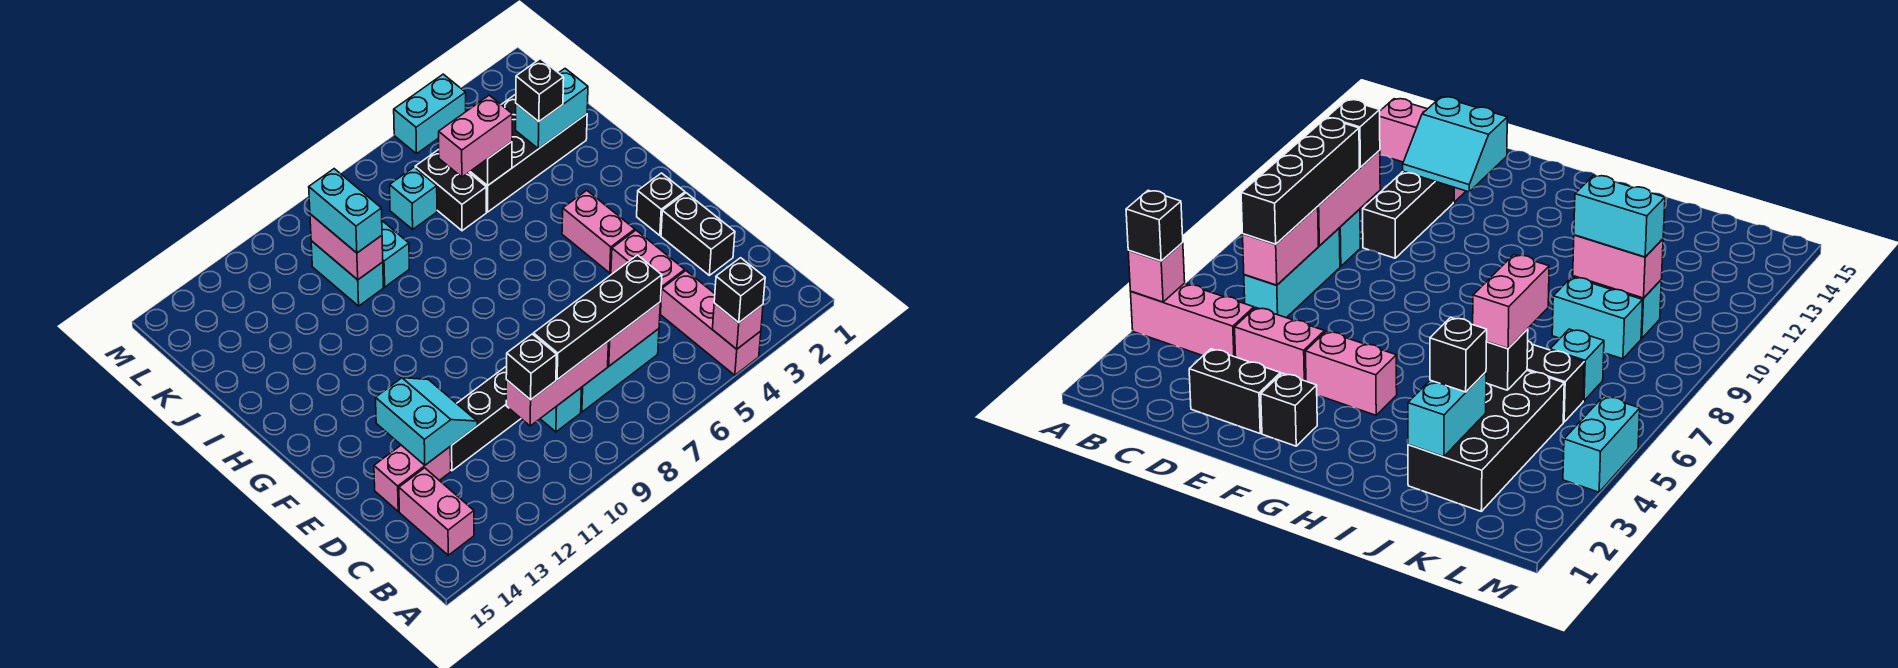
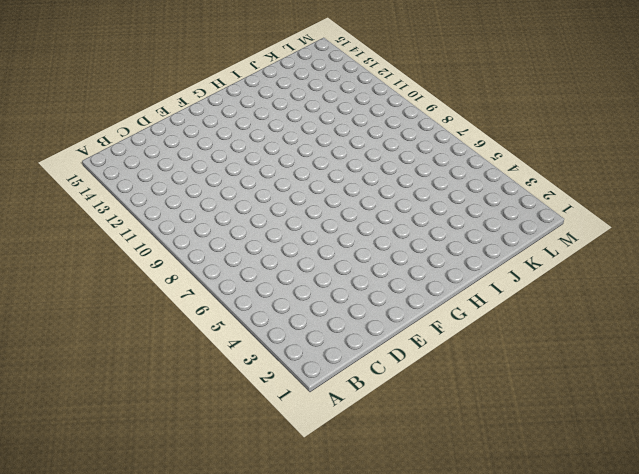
none -> pink 1x3 brick [660,271,761,375]
none -> pink 1x2 brick [399,468,474,555]
none -> cyan 1x3 brick [581,329,659,412]

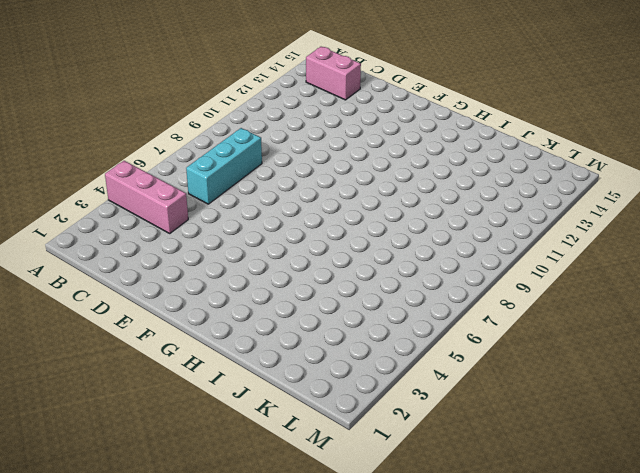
none -> cyan 1x1 brick [540,388,581,432]
none -> black 1x2 brick [661,193,735,275]
none -> pink 1x2 brick [611,230,685,313]

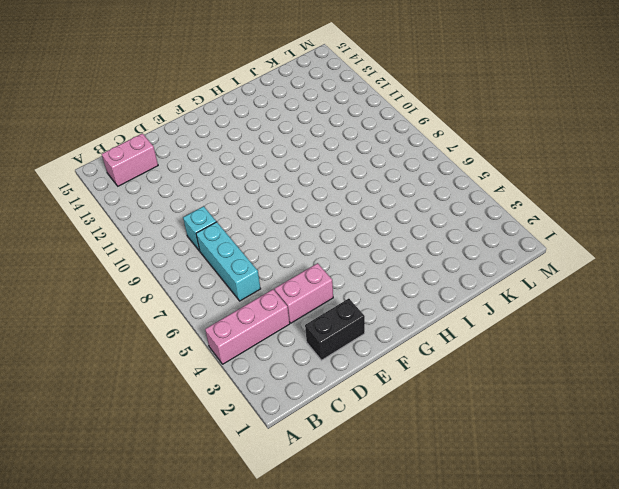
none -> black 1x3 brick [450,366,521,471]
none -> pink 1x2 brick [374,445,451,511]
none -> black 1x1 brick [637,173,685,235]

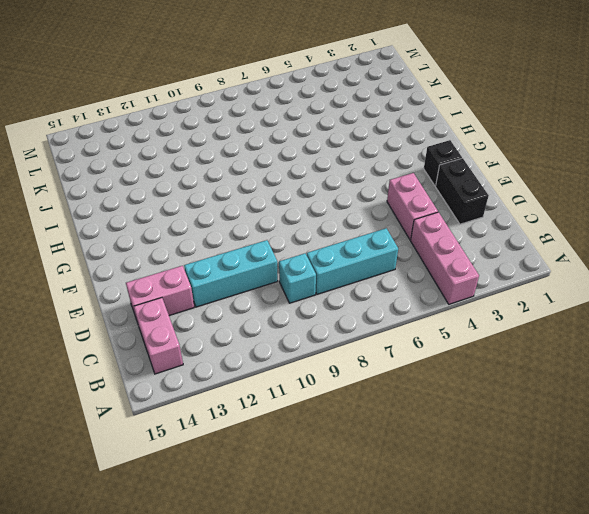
cyan 1x3 brick [184,240,278,307] -> black 1x3 brick [450,366,521,471]
none -> pink 1x2 brick [562,190,635,273]
none -> black 2x4 brick [469,94,587,212]
none -> black 1x2 brick [415,149,486,231]

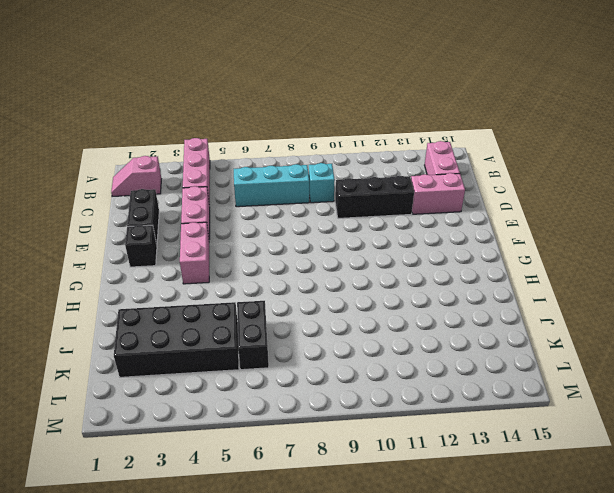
pink 1x2 slope [111,156,161,197] -> none
none -> cyan 1x2 brick [382,221,409,287]
none -> cyan 1x2 brick [311,241,383,306]
none -> cyan 1x1 brick [390,167,437,229]

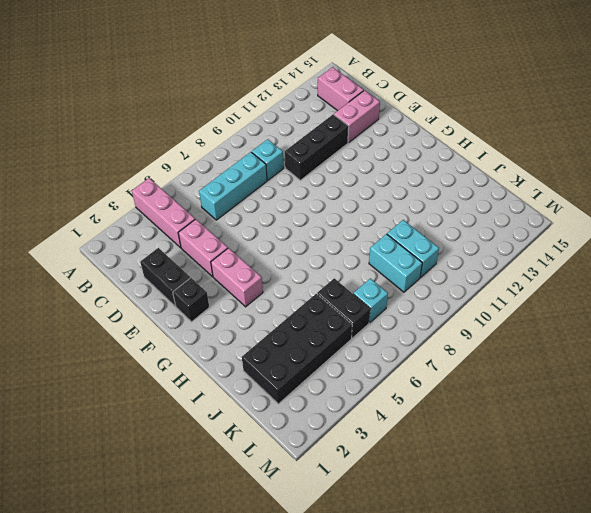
none -> cyan 1x2 brick [394,74,466,154]
none -> pink 1x1 brick [712,303,763,349]
none -> pink 1x2 brick [608,302,660,366]

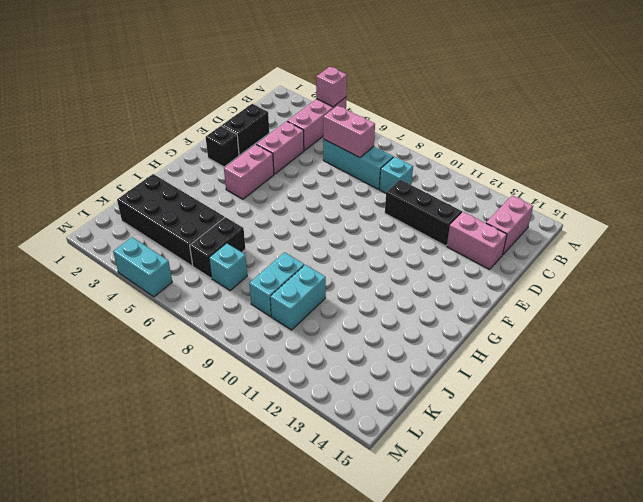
none -> pink 1x3 brick [506,341,609,426]
none -> cyan 2x2 slope [376,378,477,465]
none -> cyan 1x2 brick [516,69,588,149]

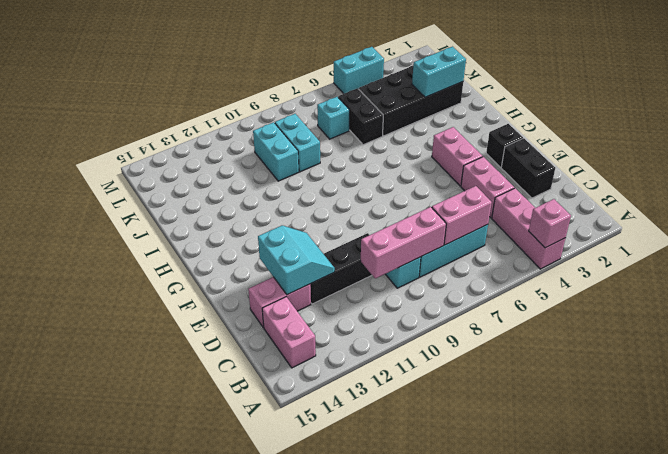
none -> black 1x1 brick [470,142,512,186]
none -> pink 1x2 brick [310,214,383,280]
none -> black 1x1 brick [714,258,765,323]

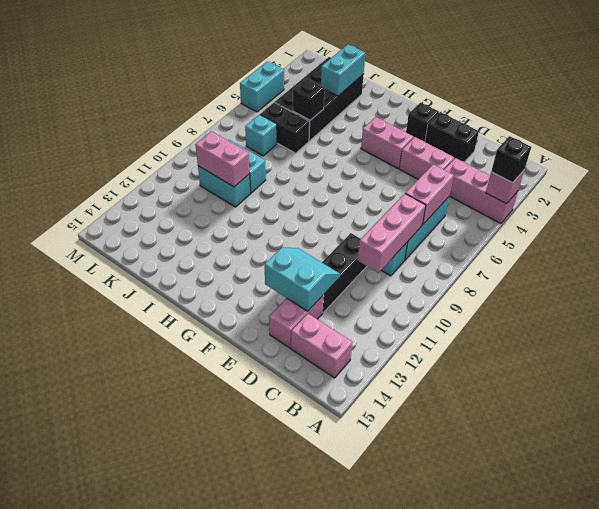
none -> black 1x4 brick [533,255,662,380]
none -> black 1x1 brick [506,334,557,400]
none -> black 1x1 brick [516,59,564,122]

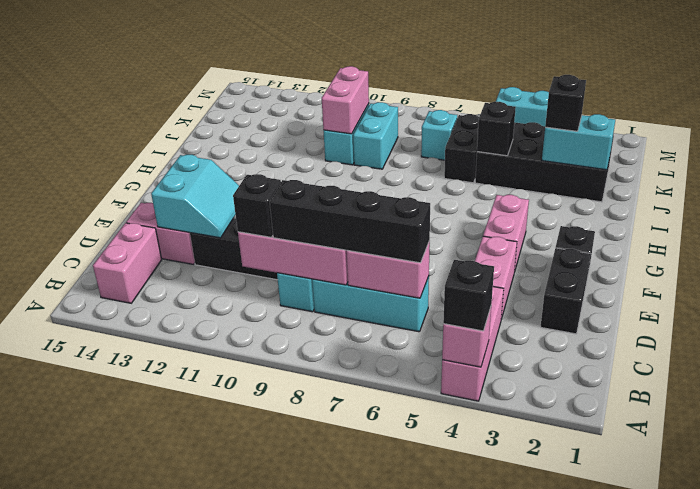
none -> pink 1x2 brick [439,95,512,177]
none -> cyan 1x2 brick [309,169,382,253]

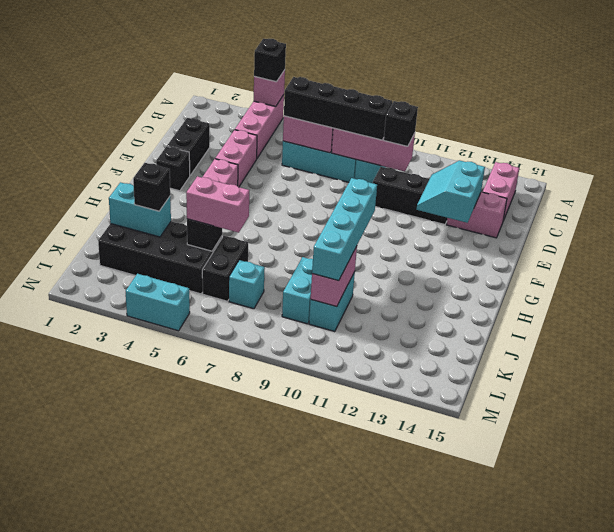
cyan 1x4 brick [312,178,377,281] -> cyan 1x2 brick [309,169,382,253]

